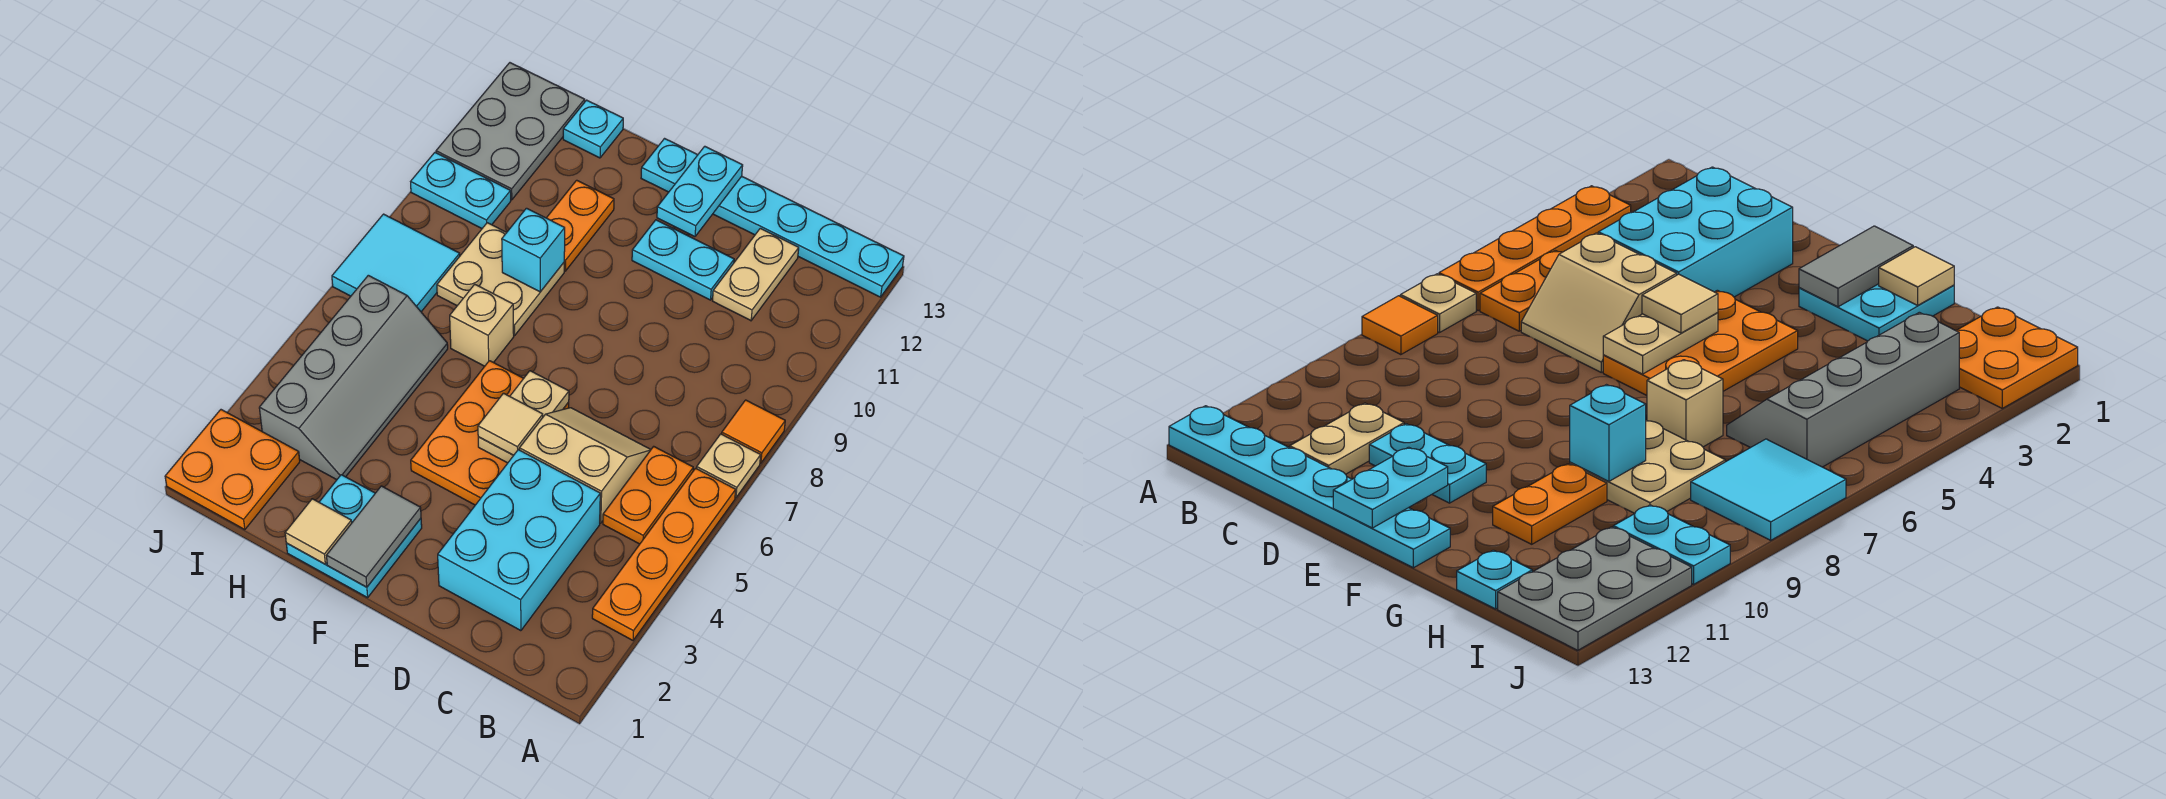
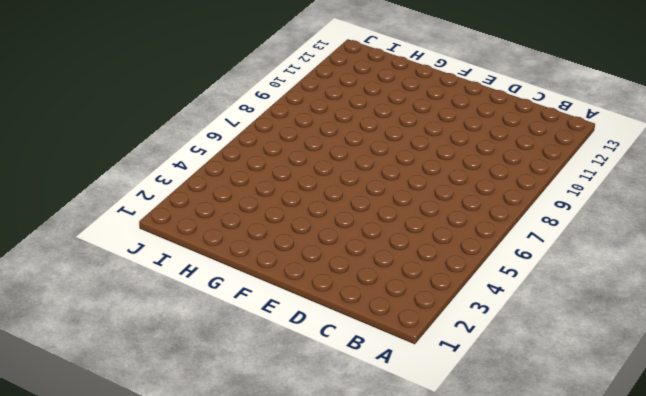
none -> orange 1x4 plate [592,468,736,640]
none -> tan 1x1 plate [697,434,761,498]
none -> orange 1x1 tile [722,400,785,463]

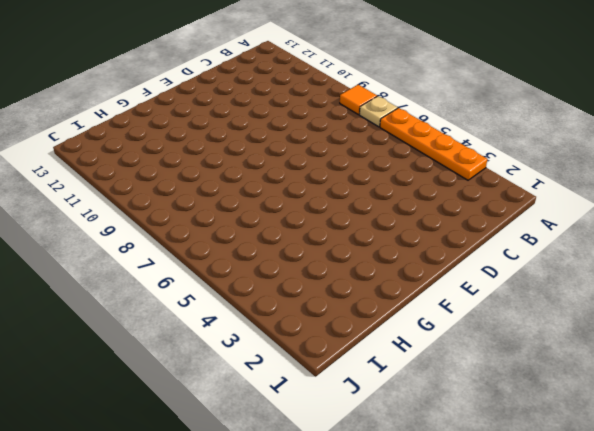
none -> cyan 1x6 plate [641,139,904,297]
none -> orange 1x2 plate [603,446,693,544]
none -> cyan 2x3 brick [438,450,600,631]

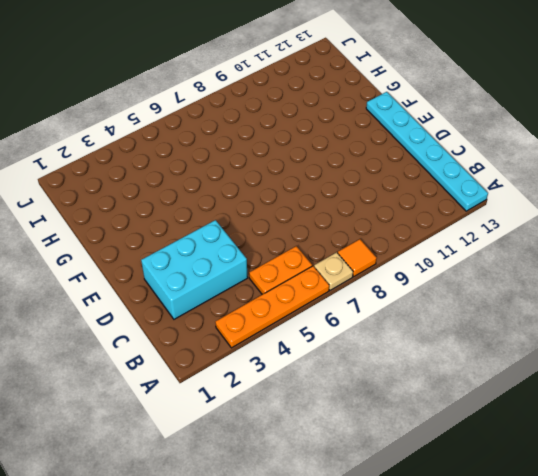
none -> tan 2x2 slope [519,408,651,523]
none -> tan 1x2 plate [713,228,799,321]
none -> cyan 1x2 plate [632,220,734,300]

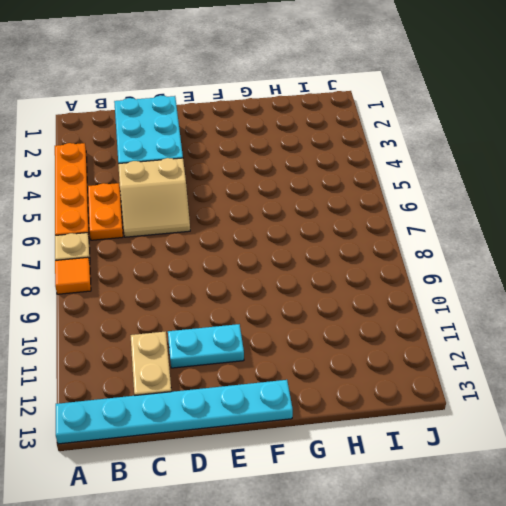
none -> orange 2x3 plate [411,361,569,505]
none -> cyan 2x2 plate [286,475,422,598]
none -> tan 1x1 brick [450,284,514,366]

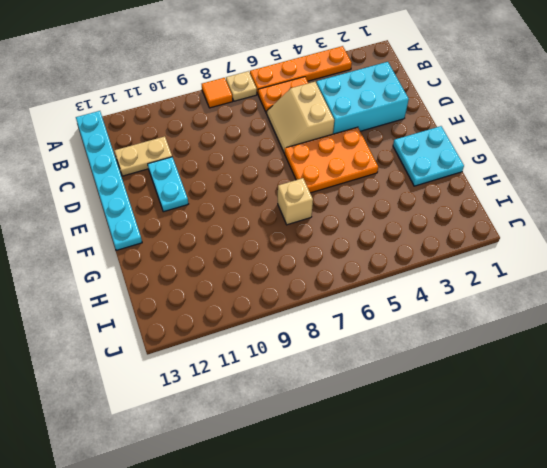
none -> tan 2x2 plate [437,223,564,335]
none -> orange 1x2 plate [547,180,614,271]
none -> grey 2x4 slope [259,275,448,480]

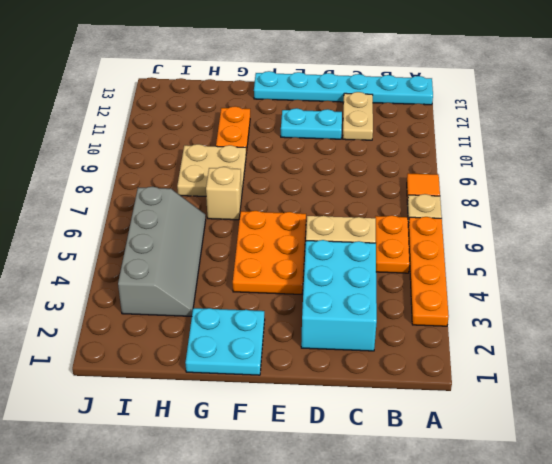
none -> cyan 1x1 plate [563,100,623,158]
none -> orange 2x2 plate [165,410,300,530]
none -> cyan 2x2 tile [332,214,460,312]

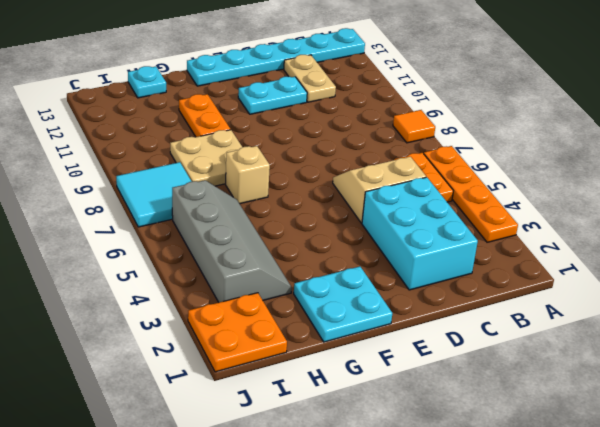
none -> tan 1x1 plate [697,434,761,498]
none -> orange 2x3 plate [411,361,569,505]
none -> cyan 1x2 plate [411,153,511,228]

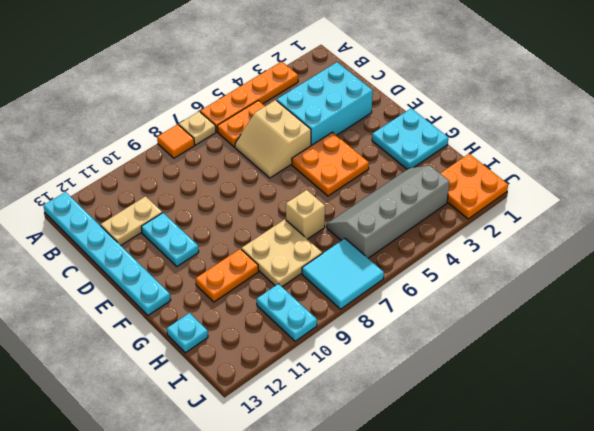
orange 2x2 plate [292,132,369,196] -> orange 2x3 plate [411,361,569,505]
none -> grey 2x3 plate [436,63,585,200]
none -> tan 1x2 plate [478,371,569,463]
none -> cyan 1x2 plate [657,146,743,237]

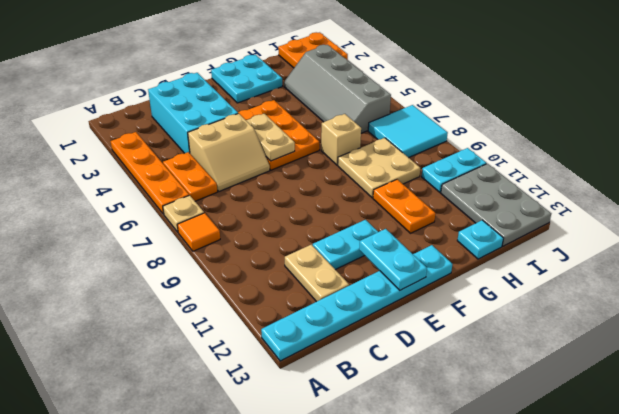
none -> grey 1x2 tile [327,486,421,587]
none -> tan 1x1 tile [285,499,352,564]
none -> cyan 1x1 brick [502,208,565,292]

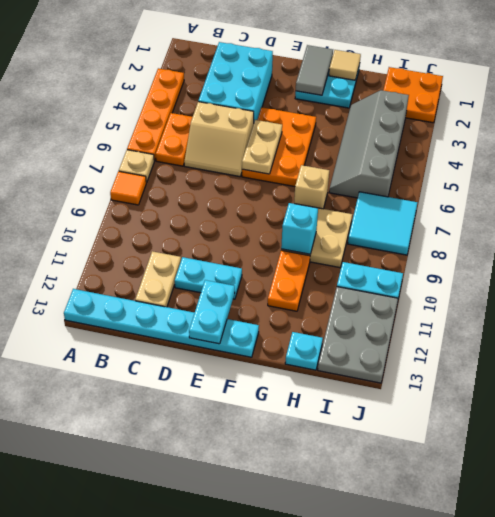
none -> tan 1x1 tile [478,393,543,455]

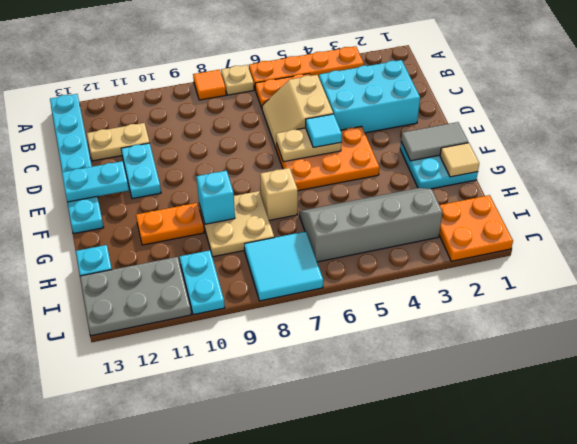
cyan 1x1 tile [306,114,342,147] -> tan 1x1 tile [478,393,543,455]

